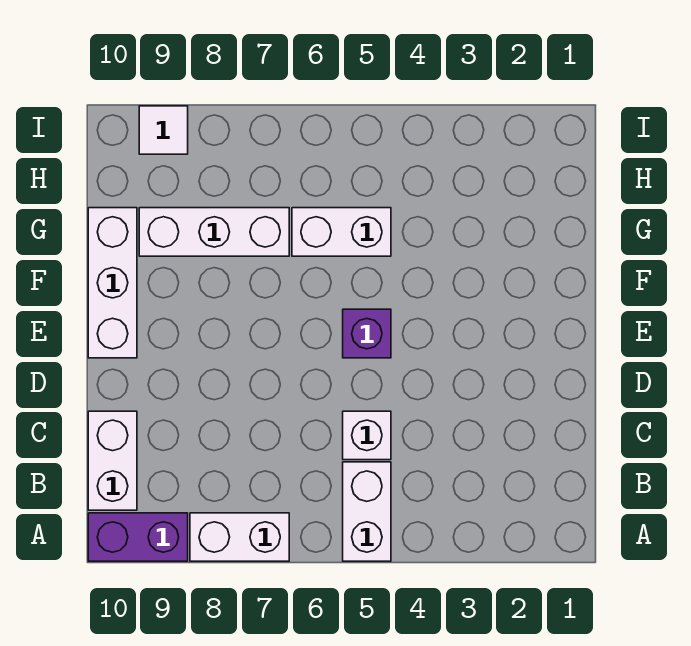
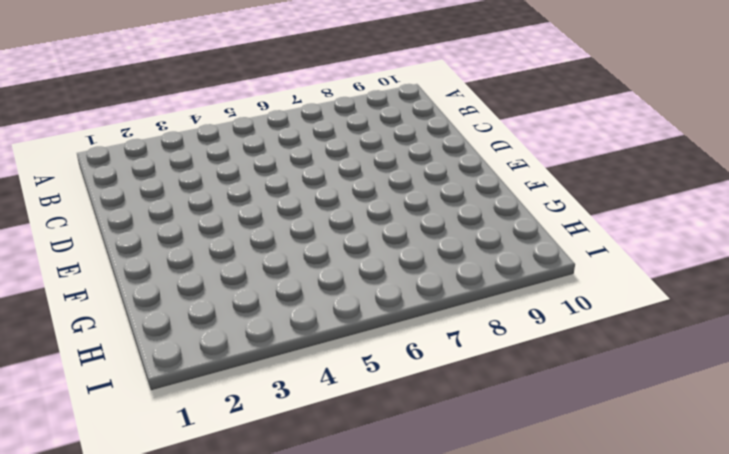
none -> white 1x2 brick [343,462,391,561]
none -> white 1x2 brick [190,513,289,561]

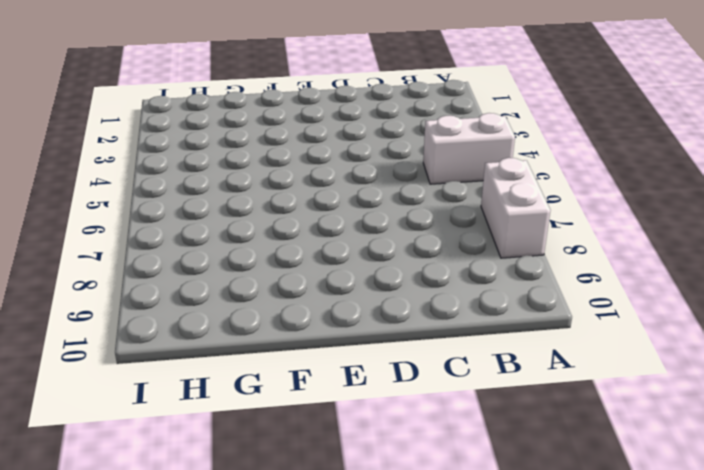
none -> purple 1x2 brick [88,513,188,561]
none -> white 1x2 brick [88,411,137,510]

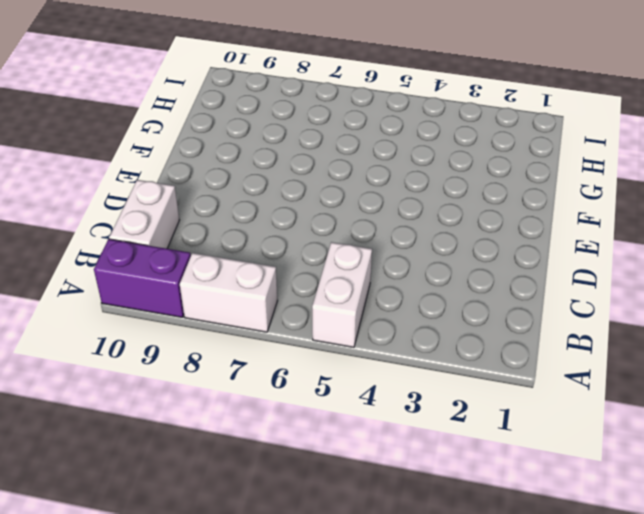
none -> white 1x1 brick [343,411,391,460]
none -> purple 1x1 brick [343,309,391,358]

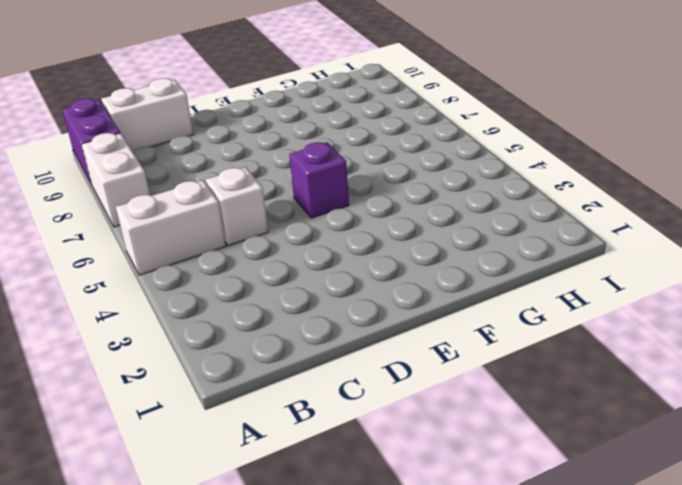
none -> white 1x3 brick [88,208,137,358]
none -> white 1x2 brick [292,208,391,256]

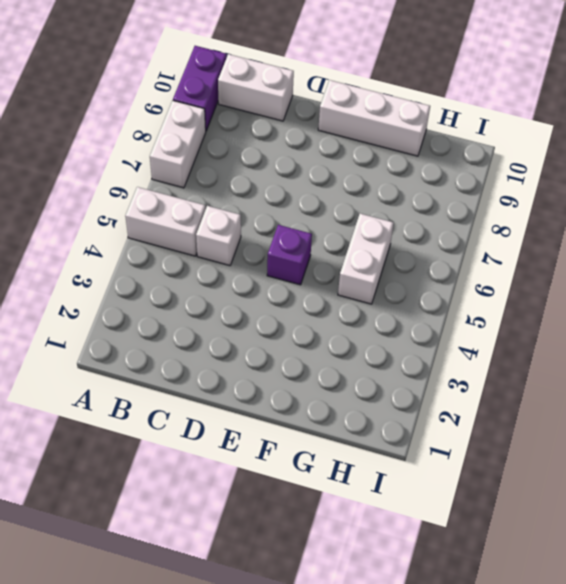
none -> white 1x3 brick [139,208,289,256]
none -> white 1x1 tile [139,106,188,154]

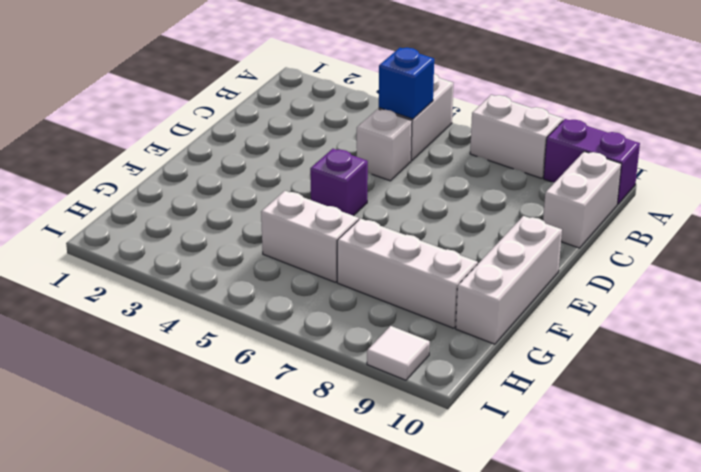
blue 1x1 brick [379,48,434,119] -> none

